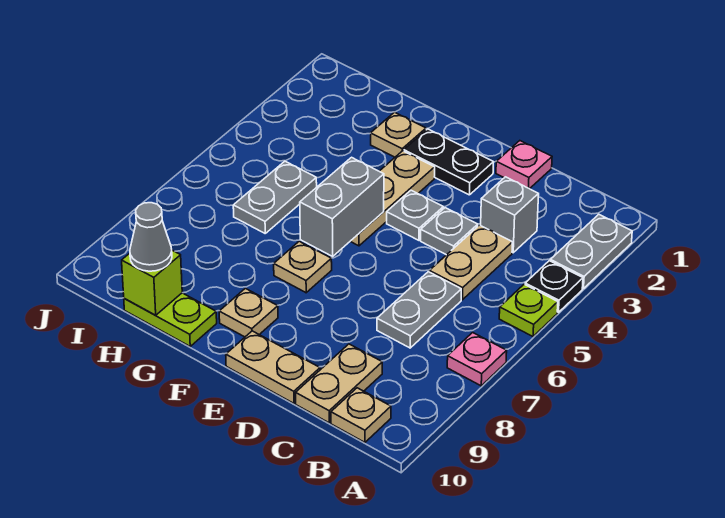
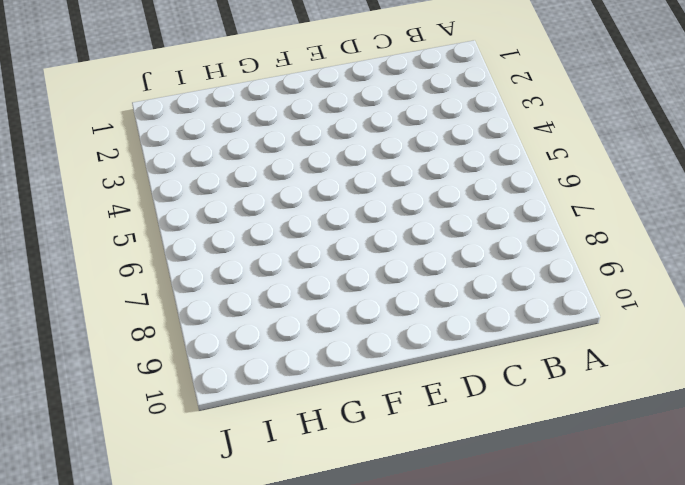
none -> grey 1x2 plate [550,214,632,289]
none -> black 1x1 plate [525,261,583,312]
none -> lime 1x1 plate [499,284,558,336]

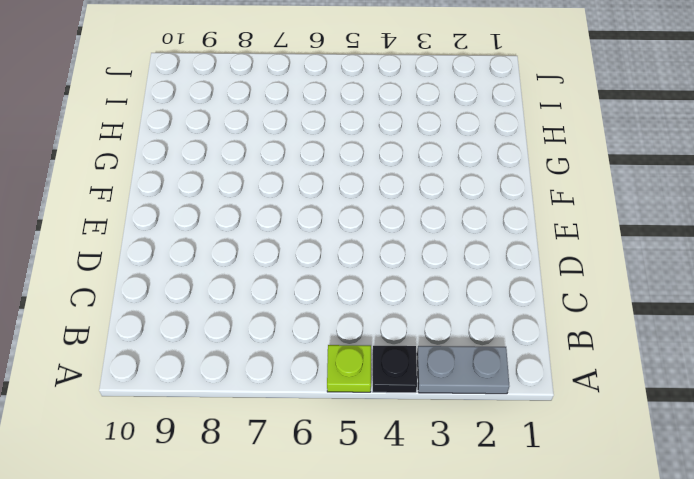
none -> pink 1x1 plate [447,332,507,386]
none -> tan 1x1 plate [331,388,391,442]
none -> grey 1x1 brick [481,177,539,253]

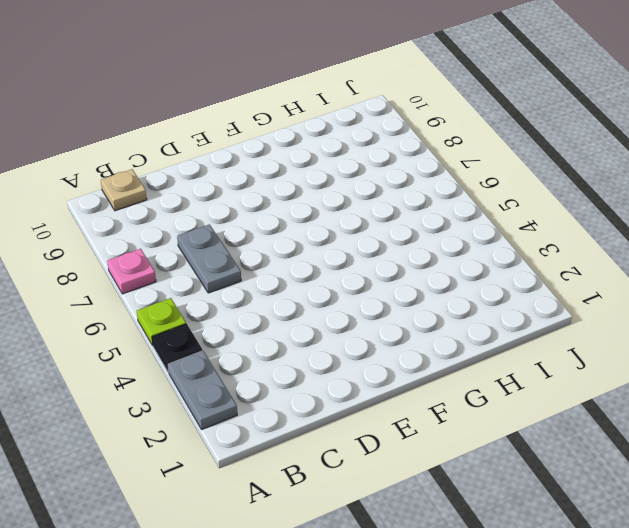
none -> grey 1x1 brick [481,177,539,253]
none -> tan 1x2 plate [429,225,512,300]
none -> tan 1x2 plate [296,344,382,423]

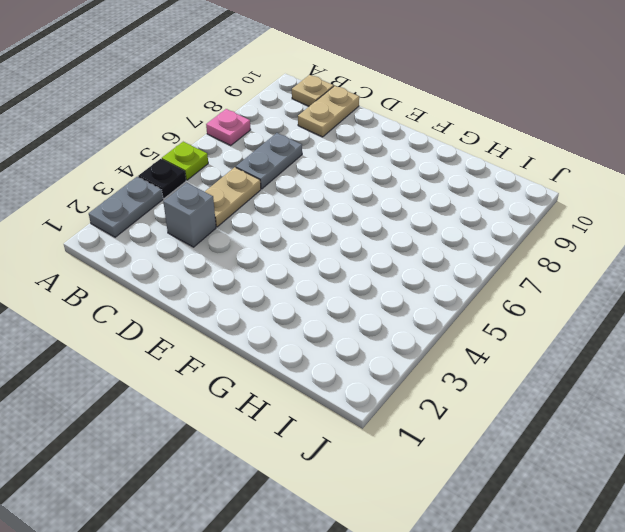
none -> pink 1x1 plate [496,141,552,189]
none -> grey 1x1 plate [421,208,478,255]
none -> tan 1x2 plate [226,331,320,403]

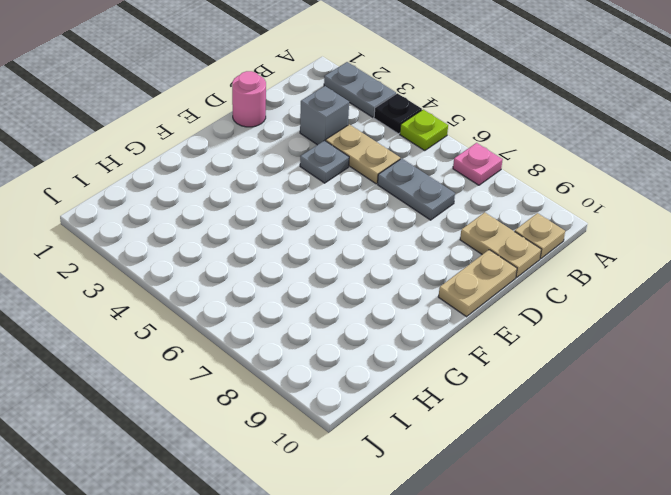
pink 1x1 round brick [232,71,266,127] -> pink 1x1 plate [496,141,552,189]
none -> black 1x2 plate [404,129,493,195]
none -> grey 1x1 plate [387,190,443,240]
none -> tan 1x3 plate [350,151,435,246]

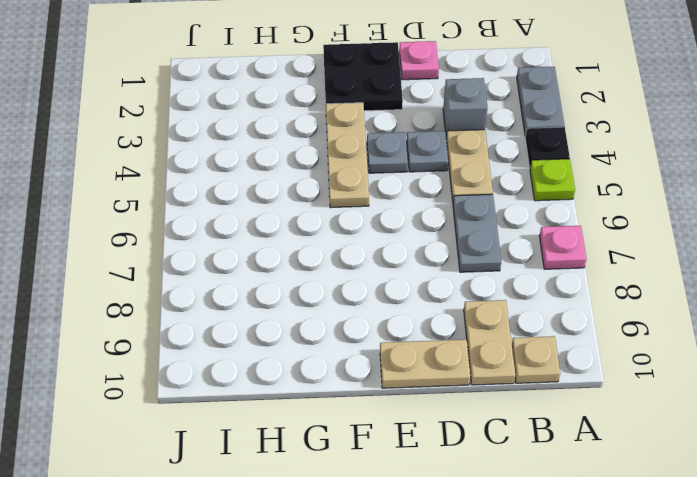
black 2x2 plate [323,42,403,111] -> black 1x2 plate [404,129,493,195]
none -> tan 1x1 plate [274,241,332,293]
none -> tan 1x1 plate [219,288,278,337]
none -> tan 1x1 plate [371,112,426,157]

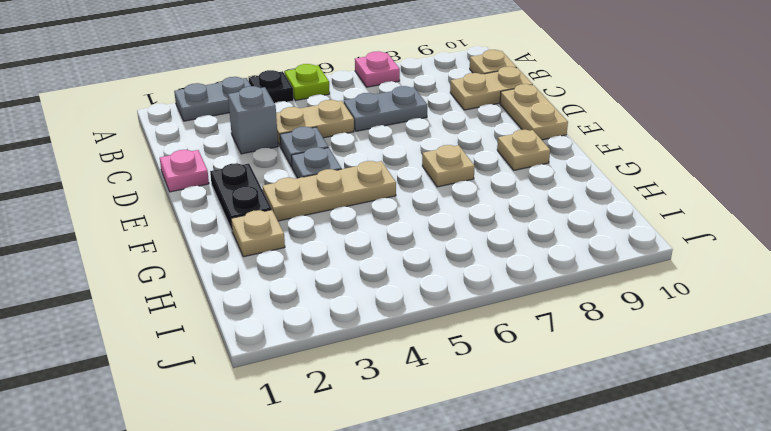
none -> lime 1x2 plate [124,293,217,346]
none -> grey 1x2 plate [233,161,317,233]
none -> grey 1x2 brick [300,157,384,256]

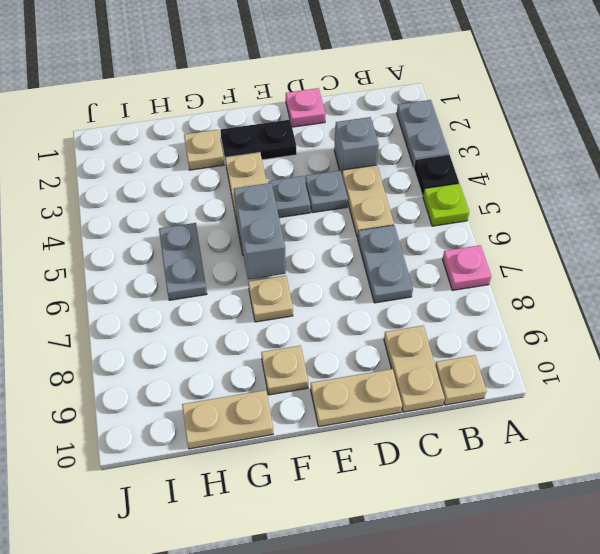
tan 1x2 plate [182,390,273,449] -> lime 1x2 plate [124,293,217,346]
none -> lime 1x1 brick [122,250,182,315]
none -> grey 1x1 cone [130,203,172,271]

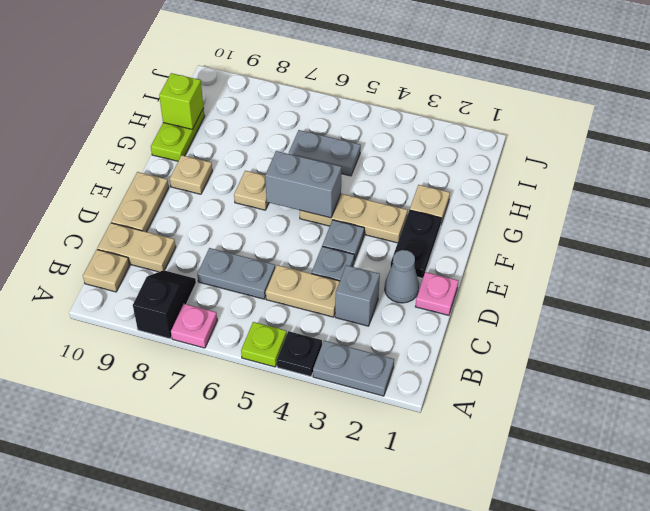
black 1x2 slope [133,270,196,339] -> none
grey 1x1 cone [385,250,419,303] -> grey 1x1 cone moved to [130,203,172,271]

